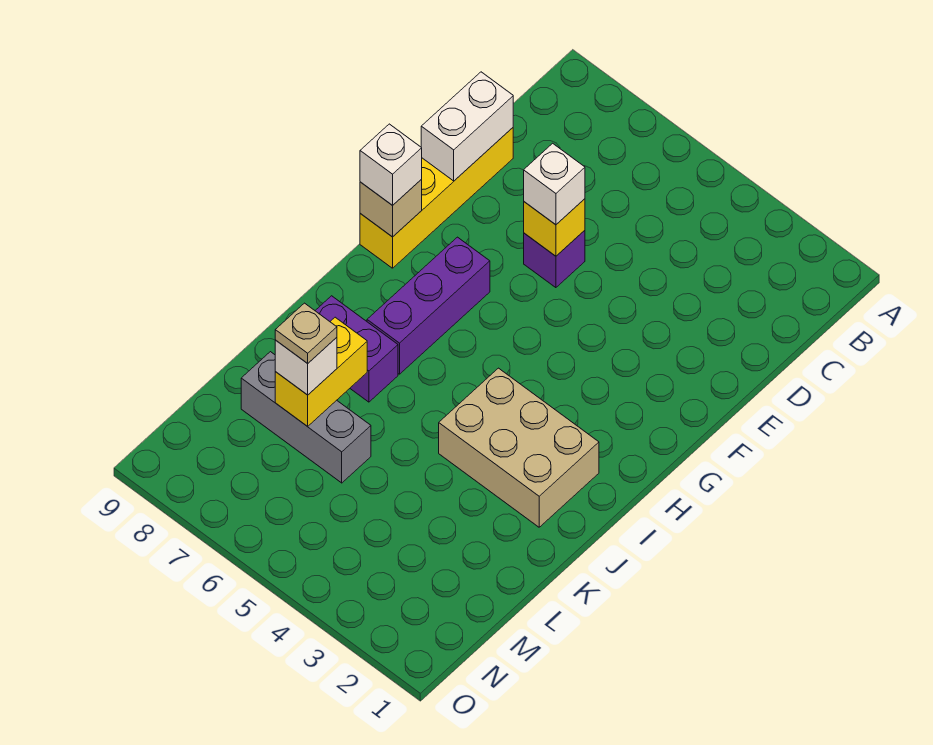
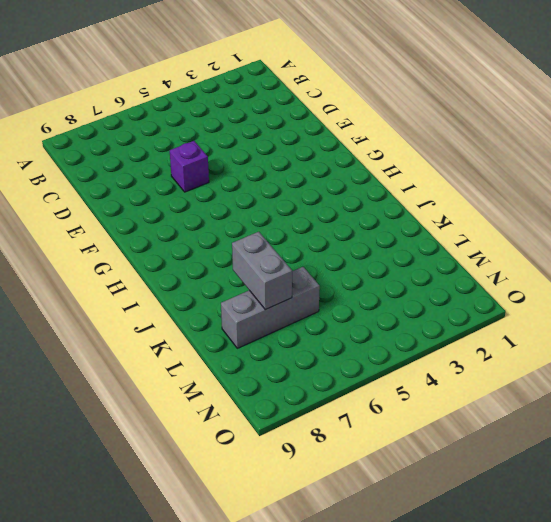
grey 1x2 brick [232,232,292,310] -> yellow 1x2 brick [275,317,367,426]
none -> yellow 1x4 brick [360,128,513,268]
none -> purple 1x3 brick [367,237,490,374]
none -> tan 2x3 brick [439,368,599,527]

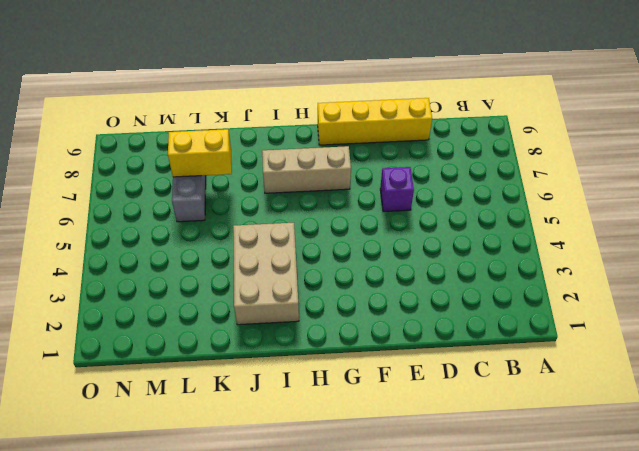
tan 1x3 brick [262,146,351,193] -> purple 1x3 brick [367,237,490,374]
none -> purple 1x2 brick [315,296,398,402]
none -> white 1x2 brick [421,72,513,181]
none -> yellow 1x1 brick [524,199,585,256]

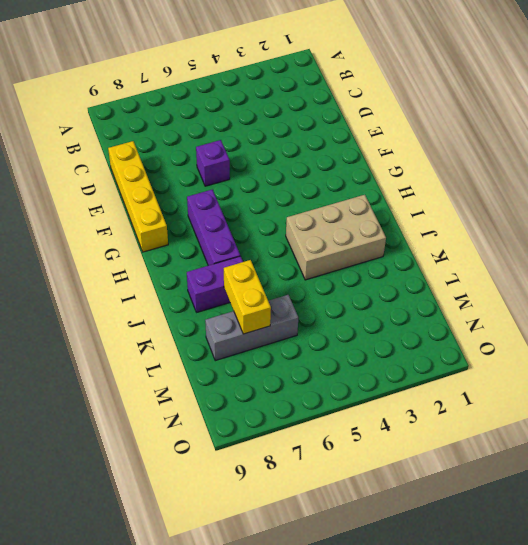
none -> white 1x2 brick [421,72,513,181]
none -> yellow 1x1 brick [524,199,585,256]
none -> tan 1x1 brick [360,179,422,237]

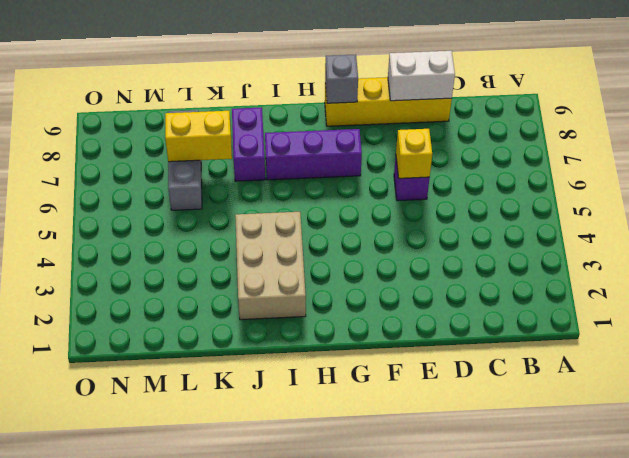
grey 1x1 brick [325,54,358,103] -> tan 1x1 brick [360,179,422,237]
none -> white 1x1 brick [524,143,585,225]
none -> white 1x1 brick [360,124,422,205]
none -> white 1x1 brick [275,337,337,395]

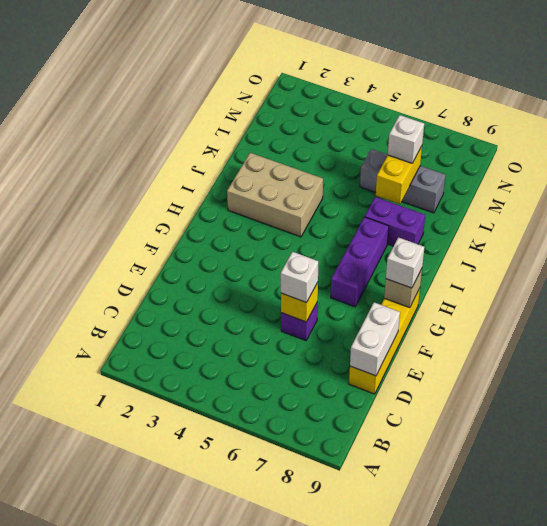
none -> tan 1x1 plate [275,303,337,363]

